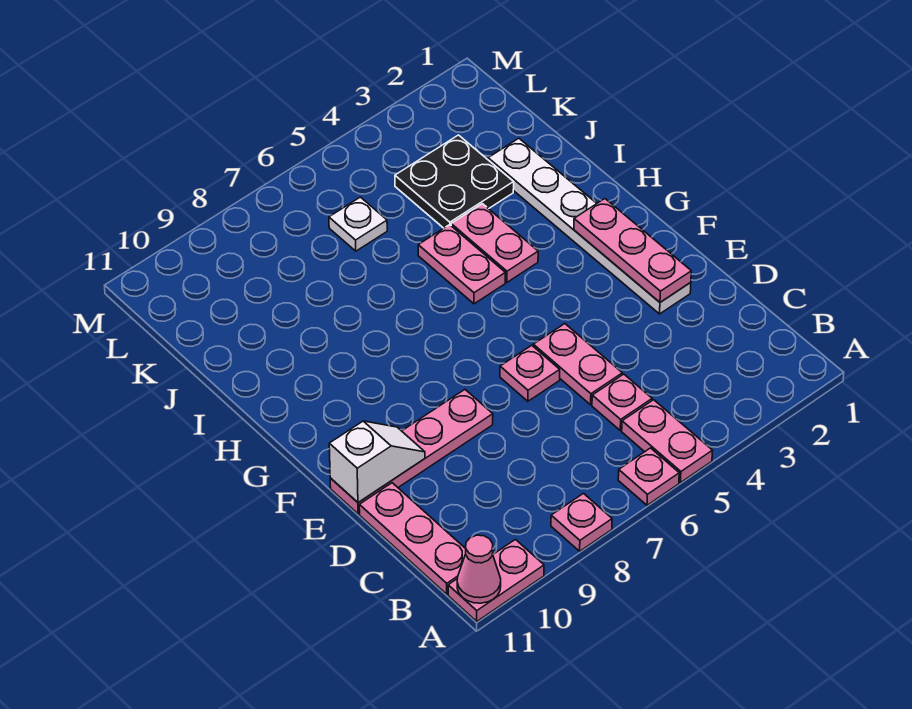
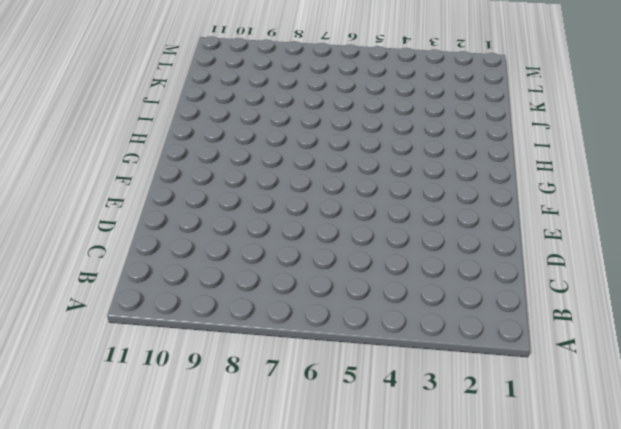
none -> pink 1x2 plate [622,400,713,483]
none -> pink 1x1 plate [618,448,679,505]
none -> pink 1x1 plate [551,493,612,551]

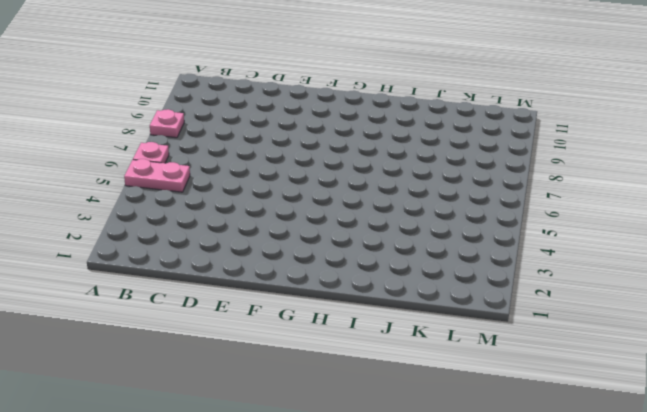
none -> pink 1x2 plate [448,540,544,621]
none -> pink 1x3 plate [359,483,466,594]
none -> pink 1x1 plate [592,374,652,430]

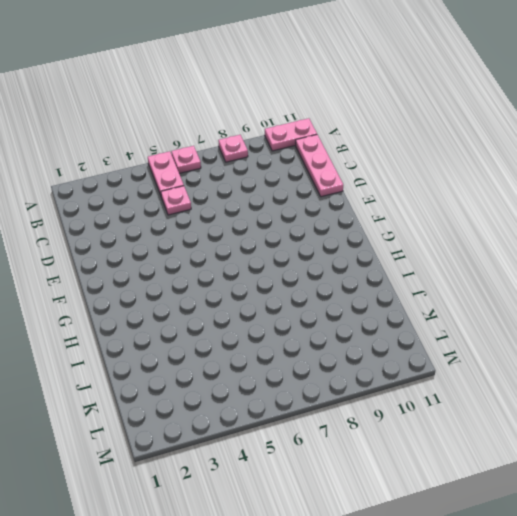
none -> pink 1x2 plate [533,324,622,405]
none -> white 1x6 plate [488,138,691,314]
none -> pink 1x1 plate [500,345,560,401]

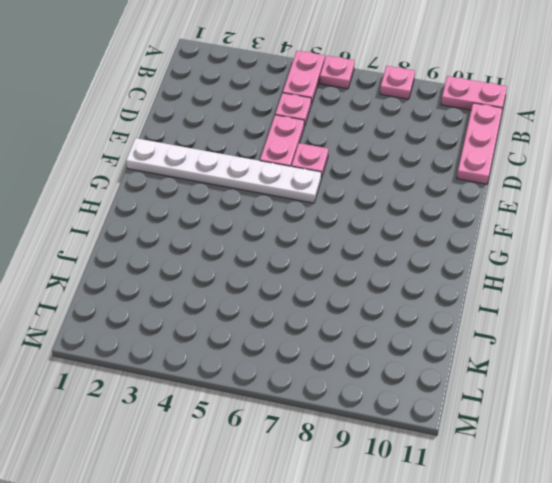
white 1x6 plate [126,138,321,203] -> white 1x6 plate turned to [488,138,691,314]
none -> pink 1x4 plate [330,390,493,514]
none -> pink 1x2 plate [451,204,538,282]
none -> pink 1x2 plate [418,225,505,304]

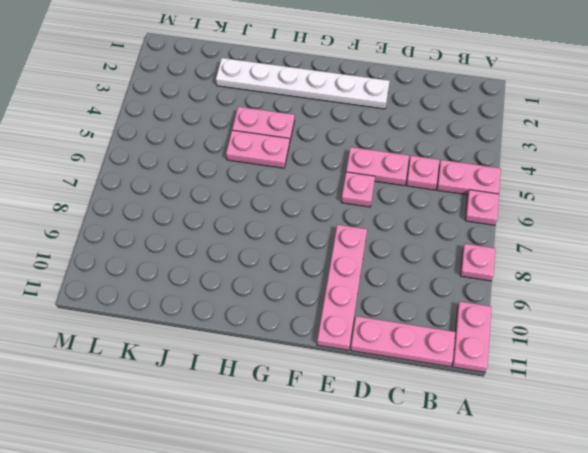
none -> black 2x2 plate [395,135,514,228]
none -> white 1x1 plate [329,197,387,251]
none -> pink 1x1 cone [457,535,501,603]

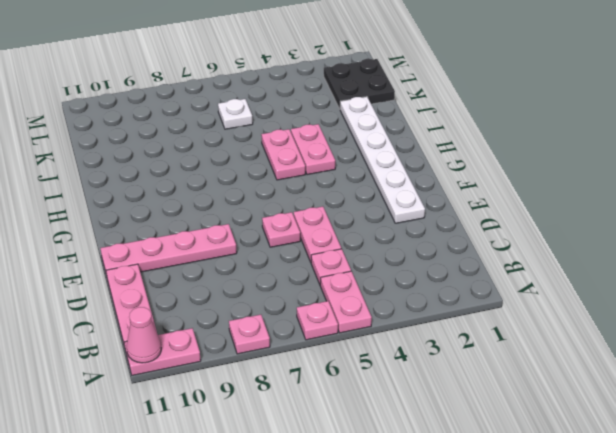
black 2x2 plate [324,59,395,109] -> black 2x2 plate moved to [395,135,514,228]
none -> pink 1x3 plate [574,199,691,302]
none -> white 1x2 slope [329,421,425,503]

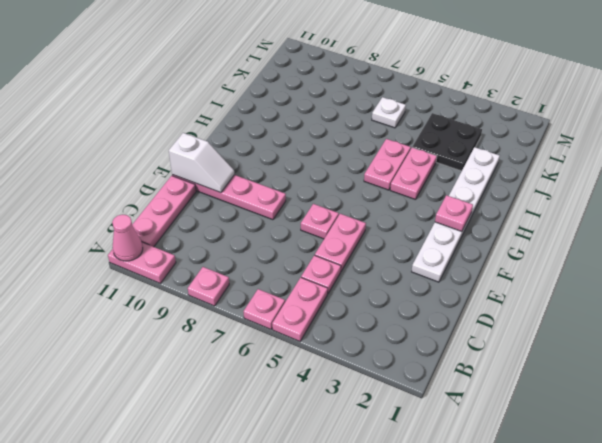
pink 1x1 plate [435,195,473,231] -> pink 1x3 plate [574,199,691,302]

